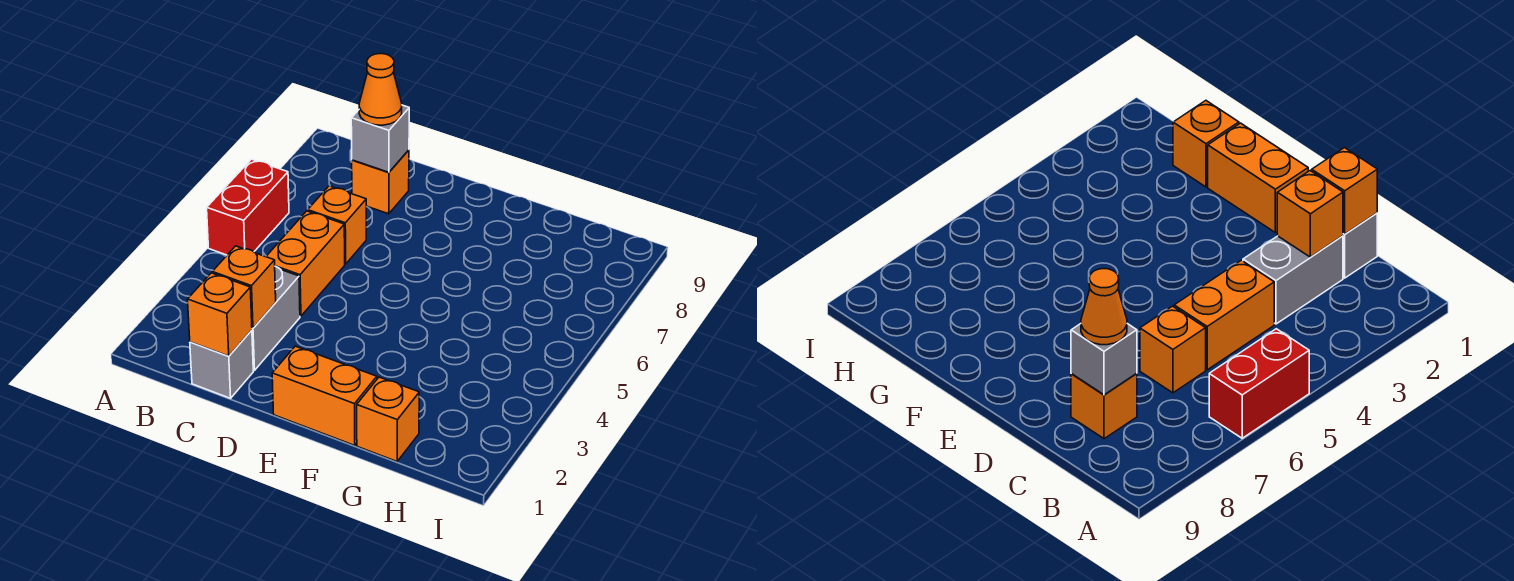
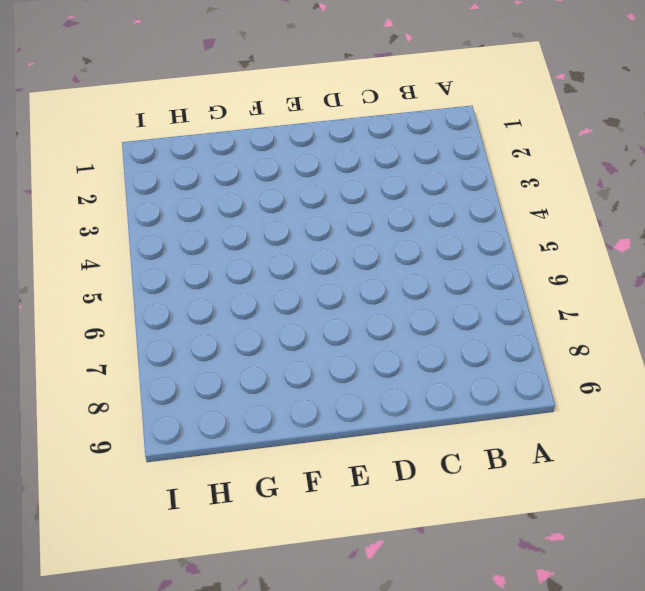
none -> red 1x2 brick [207,159,289,255]
none -> grey 1x1 brick [190,330,253,398]
none -> grey 1x2 brick [252,266,300,370]

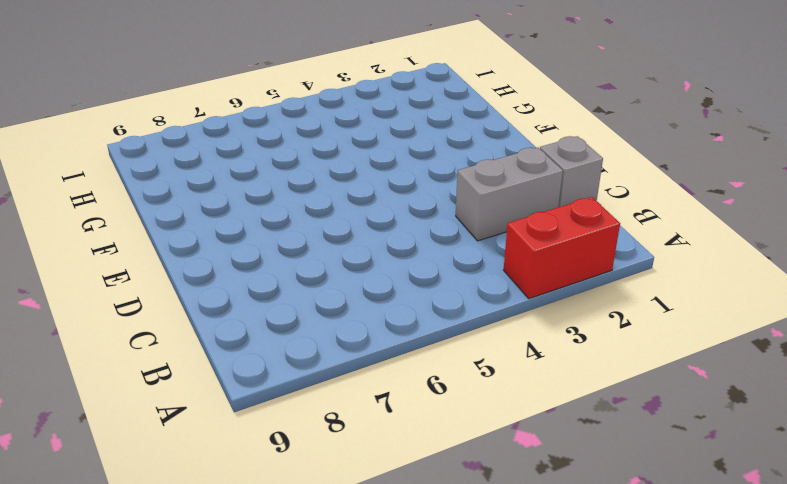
red 1x2 brick [504,197,620,299] -> red 1x2 brick moved to [207,159,289,255]
none -> orange 1x2 brick [266,211,345,316]
none -> orange 1x1 brick [308,186,367,264]
none -> orange 1x1 brick [352,150,409,214]

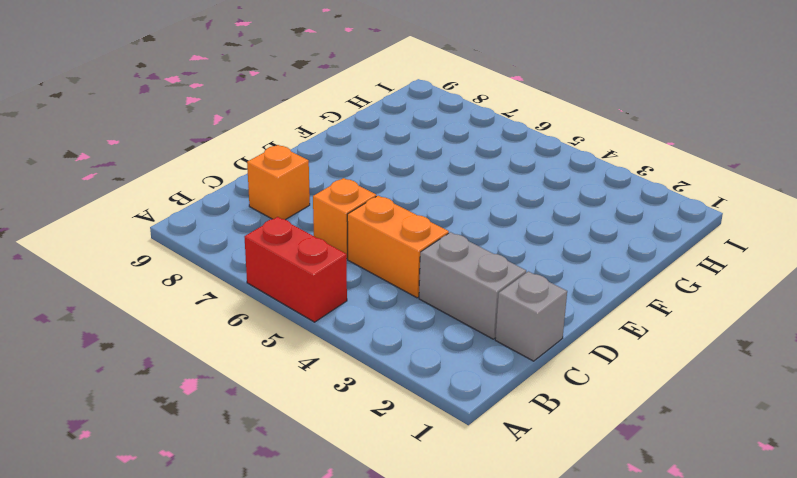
none -> orange 1x2 brick [272,346,377,446]
none -> orange 1x1 brick [357,377,419,461]
none -> orange 1x1 brick [188,273,252,356]

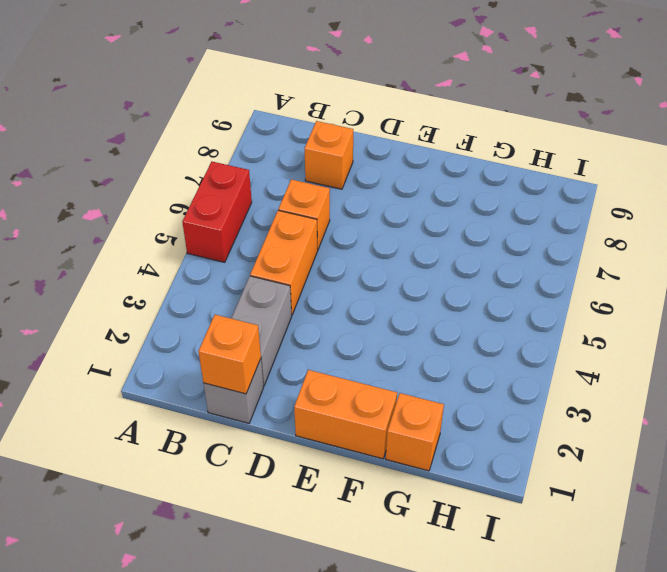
none -> orange 1x1 brick [212,246,276,328]
none -> grey 1x1 brick [351,105,409,172]
none -> orange 1x1 cone [359,54,402,125]

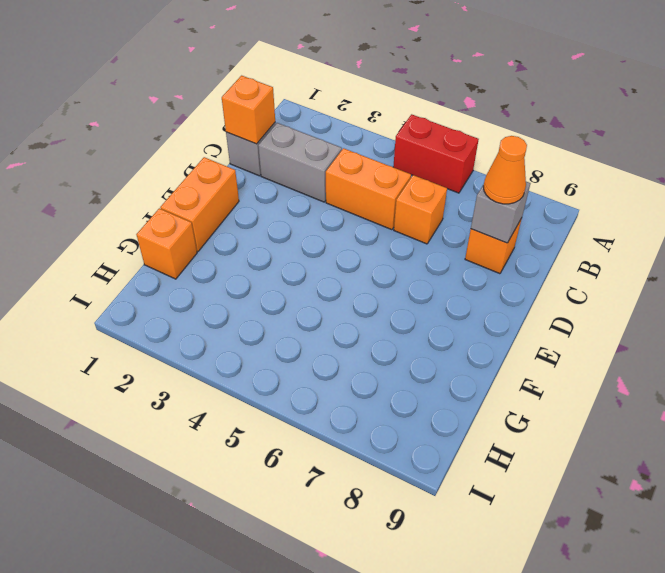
none -> orange 1x1 brick [212,246,276,328]

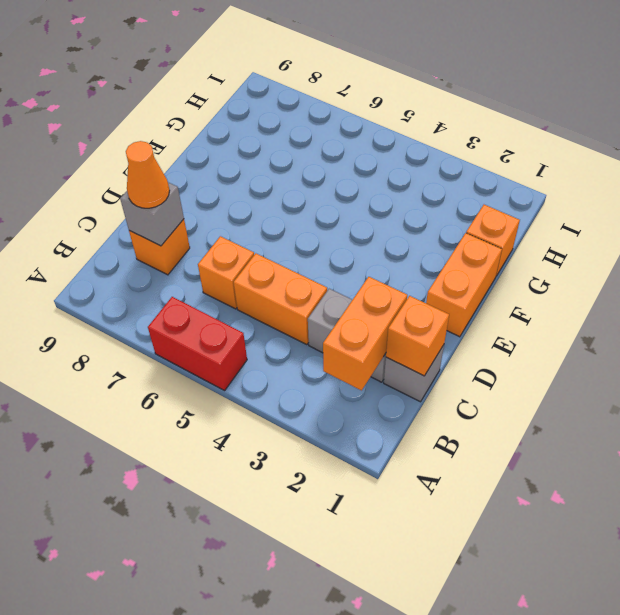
orange 1x2 brick [323,277,407,390] -> orange 1x1 brick [212,246,276,328]

